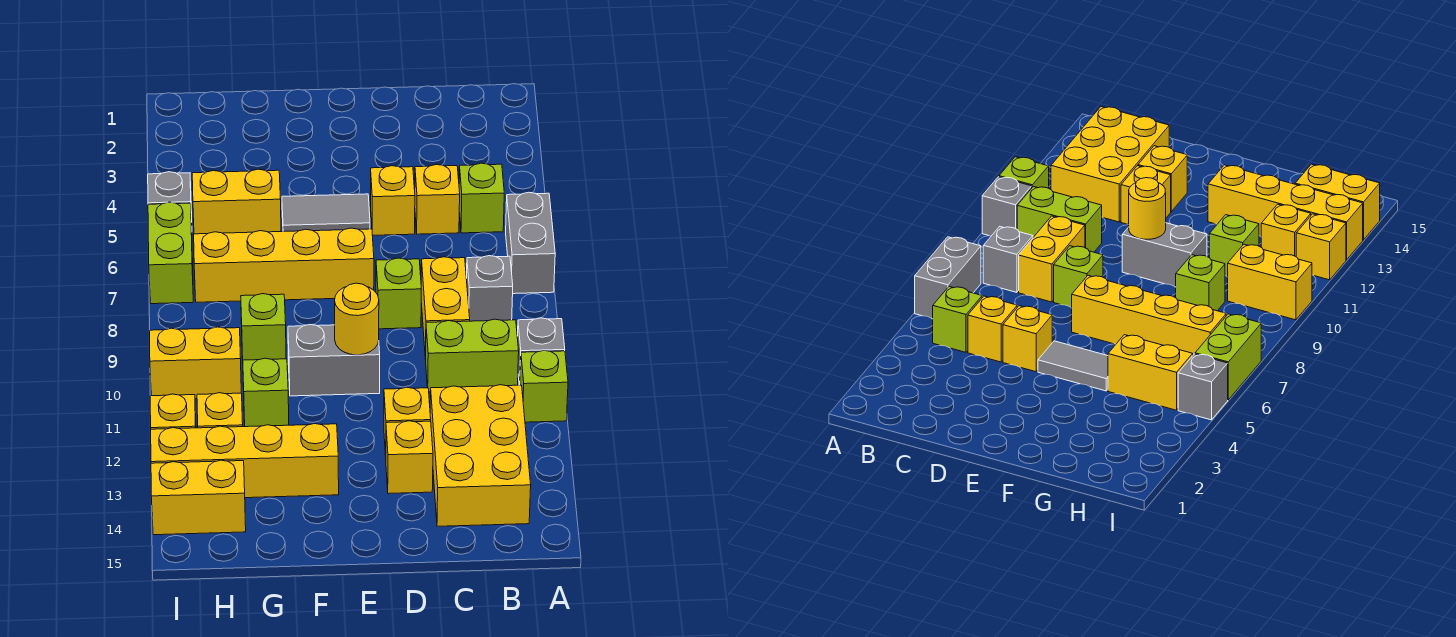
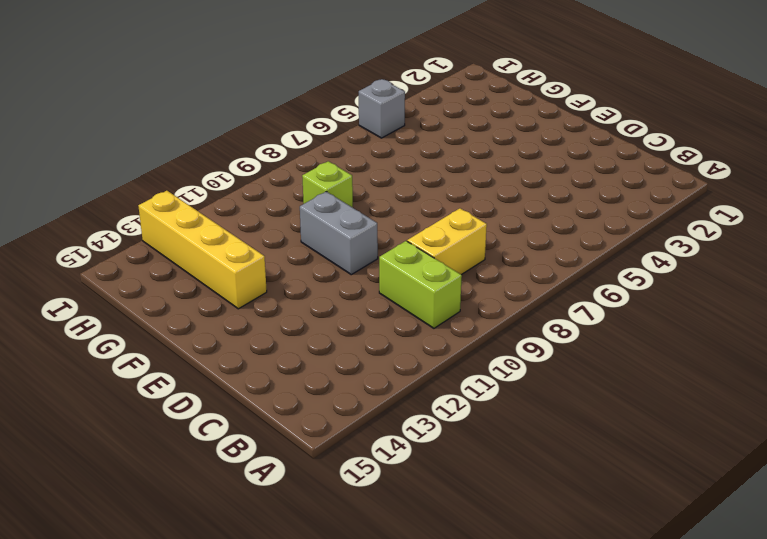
none -> grey 1x2 brick [506,192,555,294]
none -> grey 1x1 brick [517,318,565,385]
none -> lime 1x1 brick [520,351,568,422]

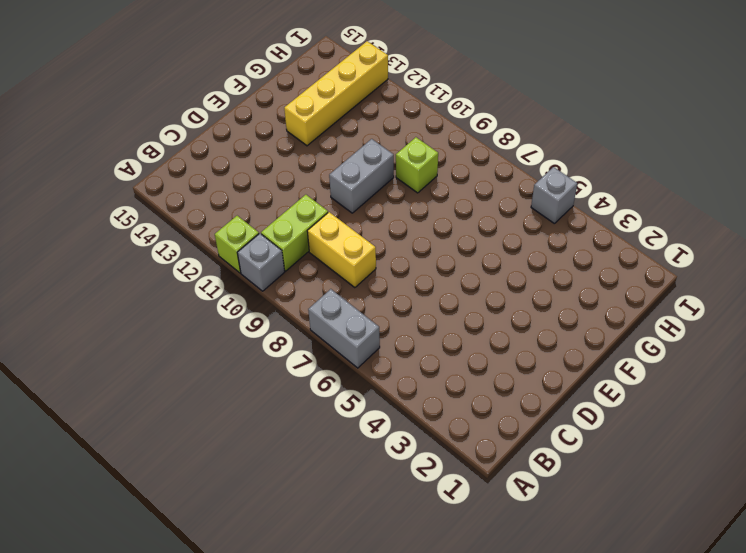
none -> lime 1x1 brick [459,163,504,233]
none -> grey 1x1 brick [466,256,513,321]
none -> yellow 2x3 brick [430,385,531,526]

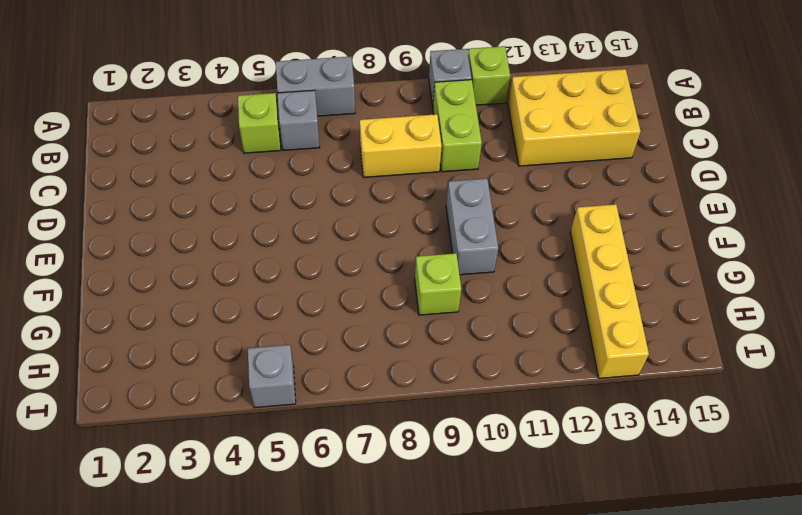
grey 1x1 brick [278,90,320,150] -> grey 1x1 brick moved to [466,256,513,321]
none -> yellow 1x1 brick [415,165,460,234]
none -> yellow 1x1 brick [371,166,415,235]
none -> lime 1x1 brick [376,258,421,329]

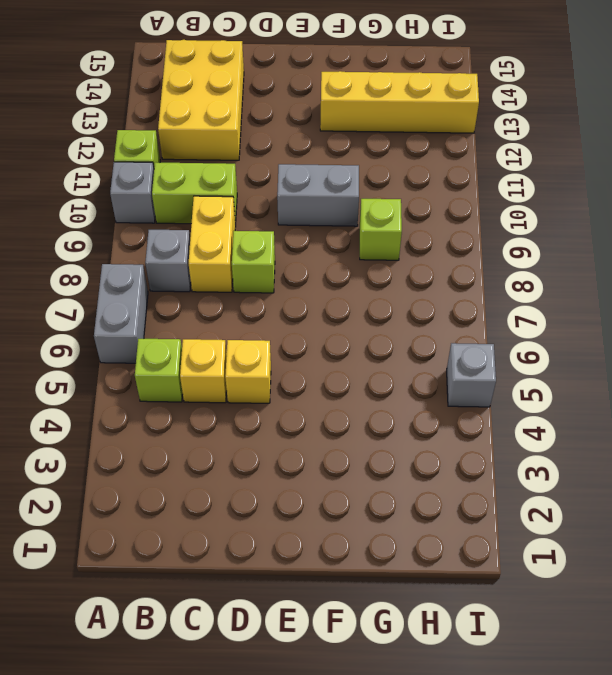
none -> yellow 1x1 brick [384,387,431,455]
none -> yellow 1x1 brick [386,421,433,494]
none -> grey 1x2 tile [282,194,370,231]

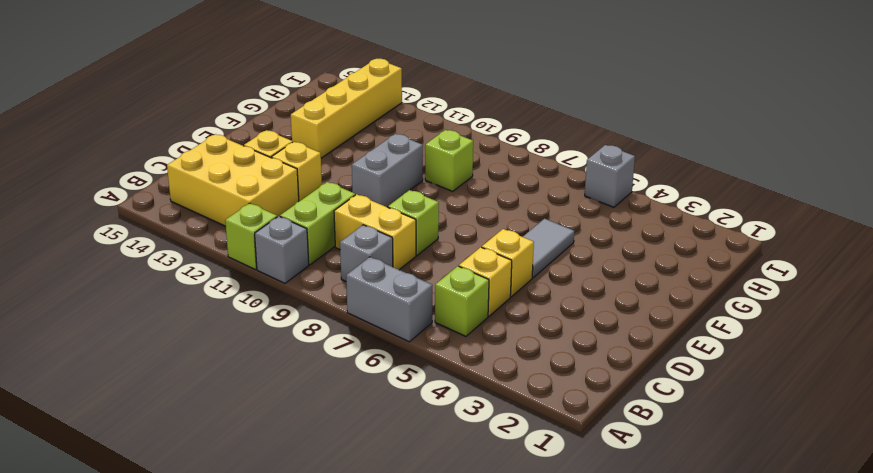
none -> yellow 1x4 brick [194,228,374,302]
none -> yellow 1x2 brick [192,169,281,234]
none -> lime 1x1 brick [243,358,289,427]

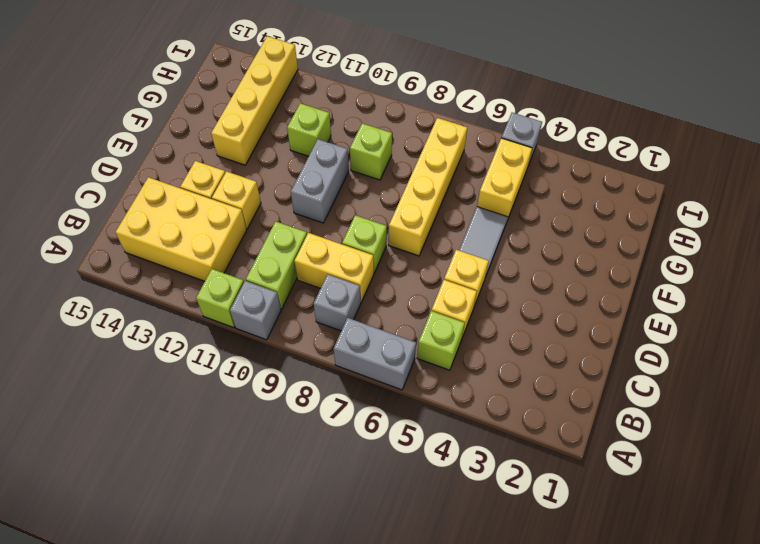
none -> yellow 1x2 brick [150,327,241,399]
none -> yellow 1x1 brick [197,393,243,428]
none -> yellow 1x2 brick [151,460,246,535]

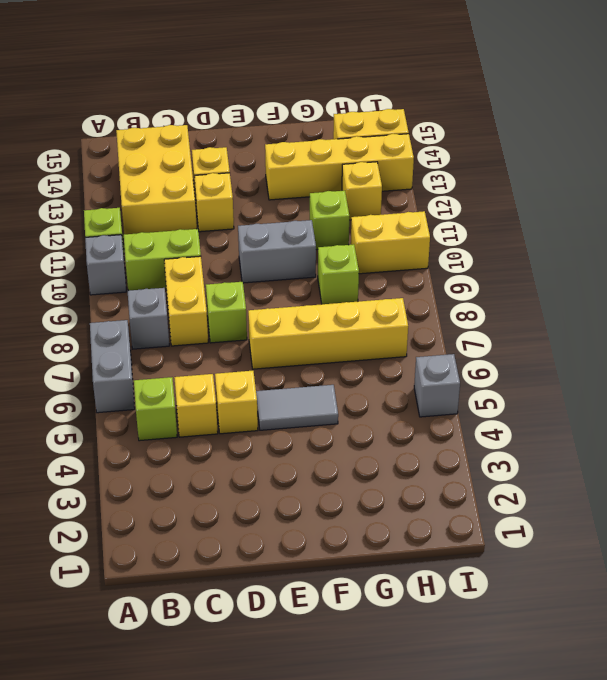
none -> yellow 1x2 brick [192,169,281,234]
none -> lime 1x2 brick [148,202,193,304]
none -> yellow 1x1 brick [150,394,196,429]

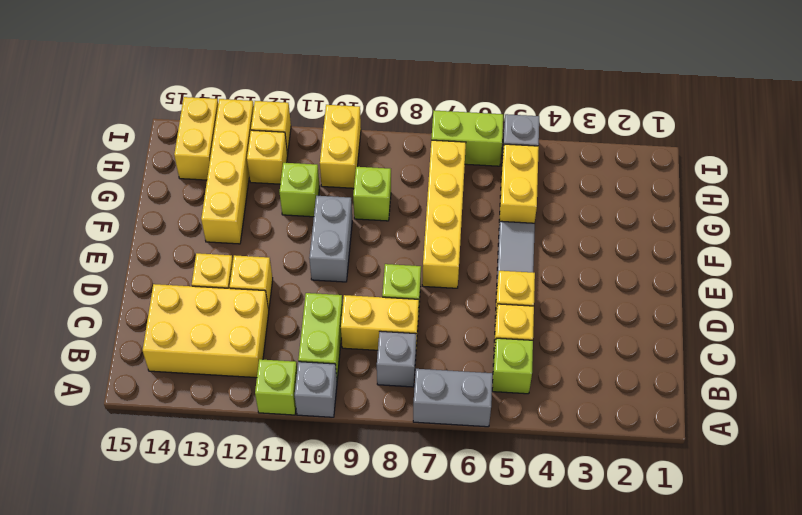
none -> yellow 1x1 round brick [335,283,379,355]

